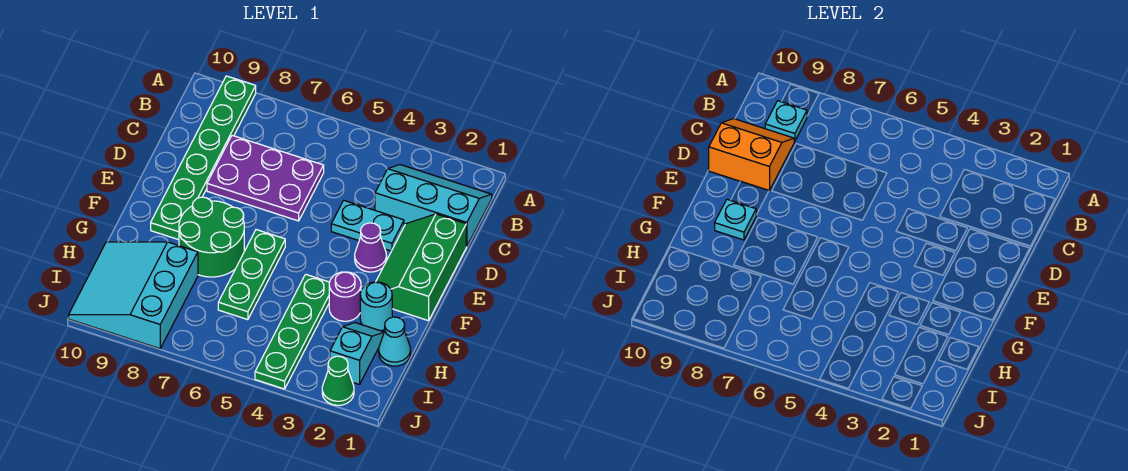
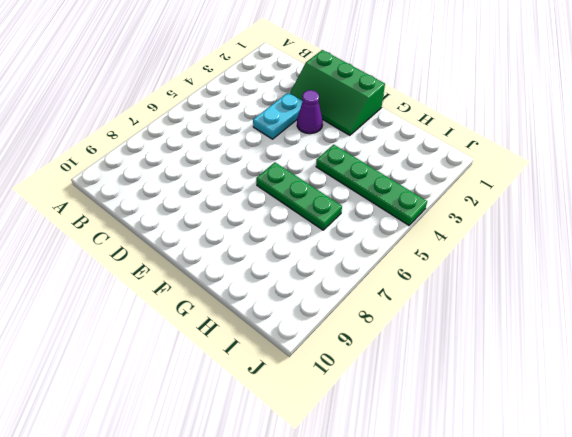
none -> green 1x6 plate [151,76,256,240]
none -> cyan 2x3 slope [375,165,492,247]
none -> purple 2x3 plate [207,136,324,221]

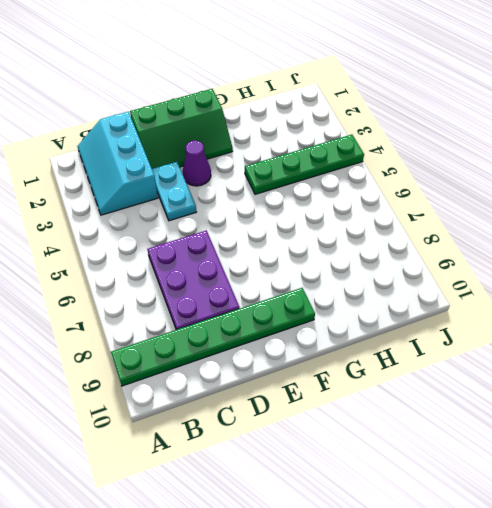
none -> green 1x3 plate [218,230,285,320]
none -> green 2x2 round brick [179,197,244,277]
none -> cyan 1x1 round brick [360,282,392,331]

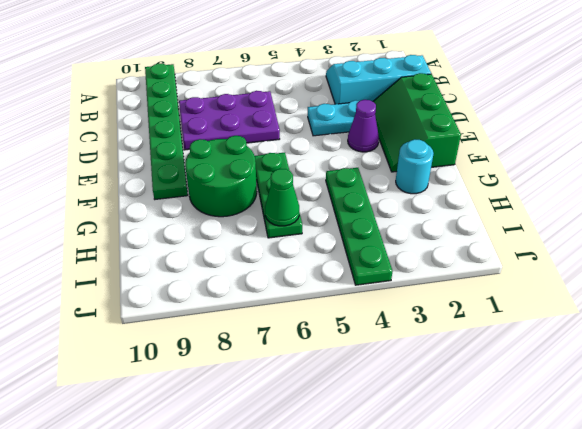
green 1x1 cone [265,169,299,226] -> green 1x1 cone moved to [322,356,354,405]
none -> purple 1x1 round brick [329,272,361,321]
none -> cyan 1x1 cone [379,317,411,366]
none -> cyan 1x2 slope [330,323,384,385]

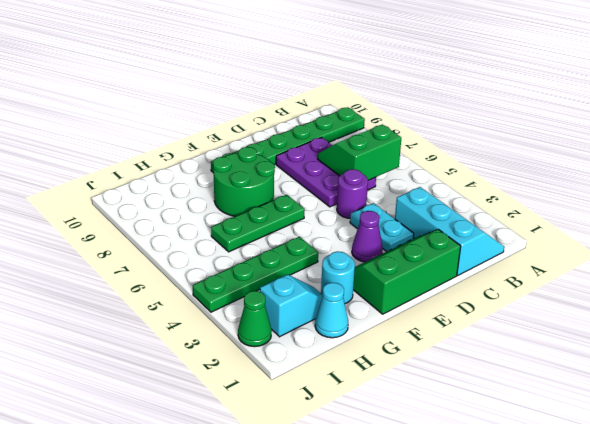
green 2x2 slope [318,124,401,180] -> none
purple 1x1 round brick [337,169,368,218] -> purple 1x1 round brick moved to [329,272,361,321]
none -> cyan 3x3 slope [69,242,198,349]
none -> cyan 1x1 plate [765,101,807,141]
none -> orange 2x2 slope [709,119,794,191]

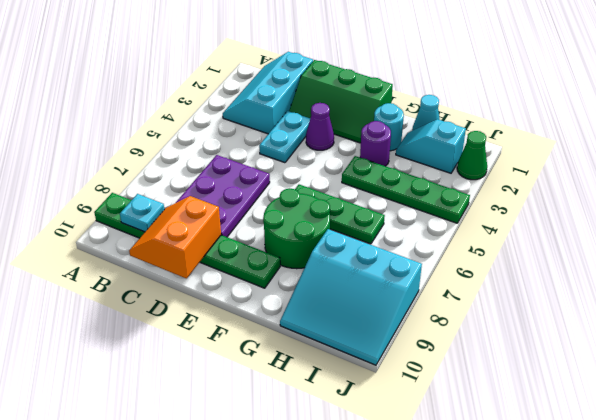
none -> cyan 1x1 plate [715,199,757,240]

